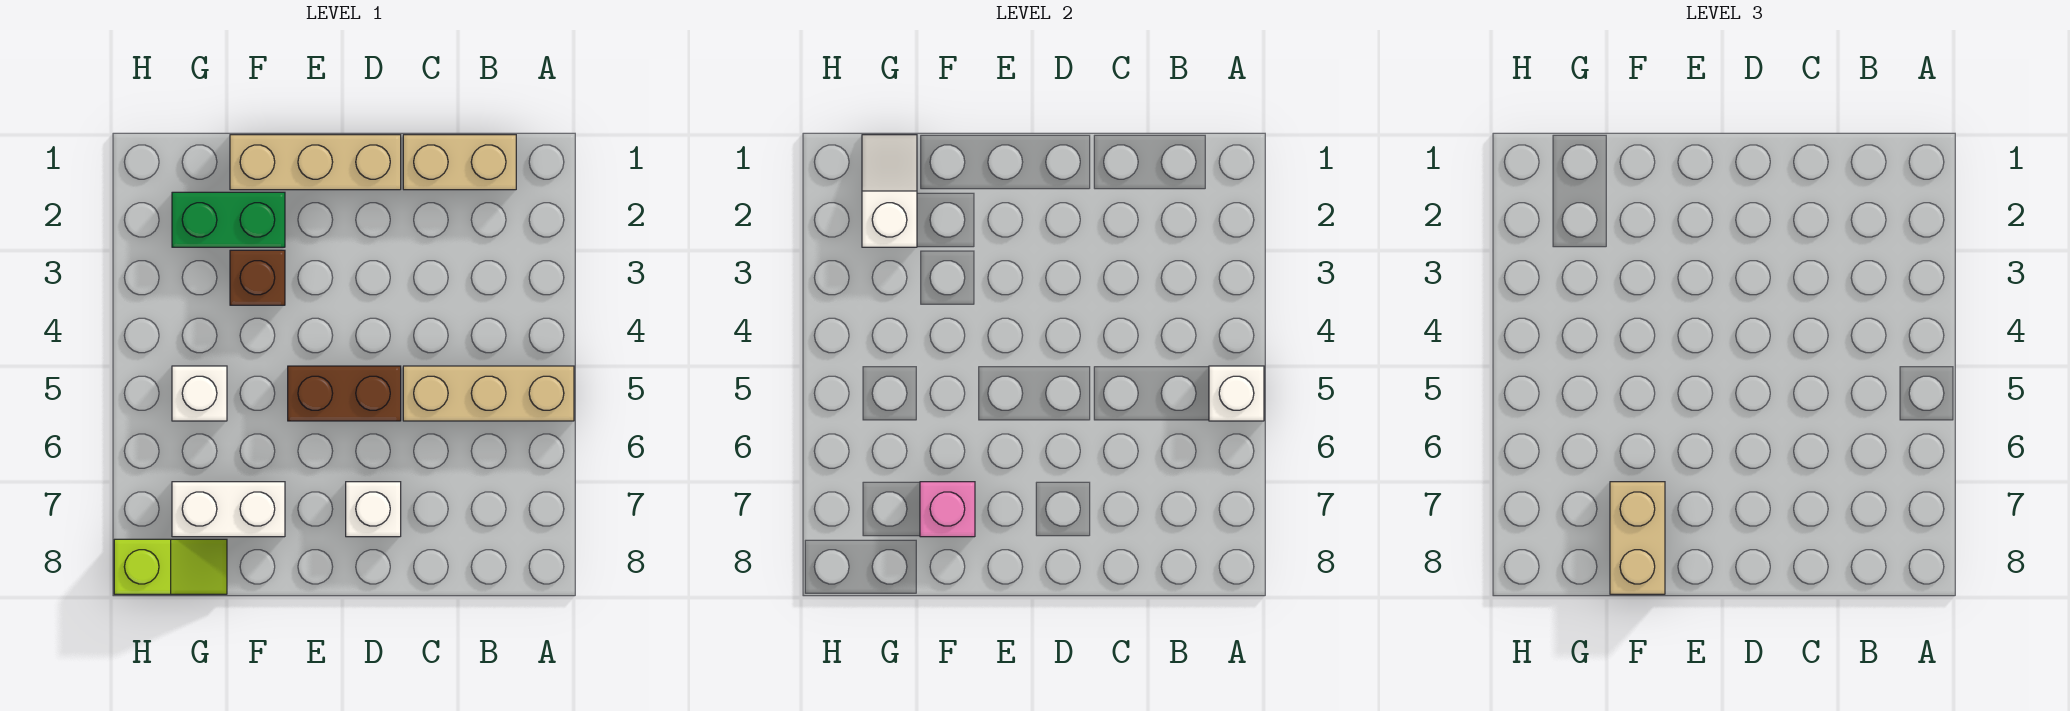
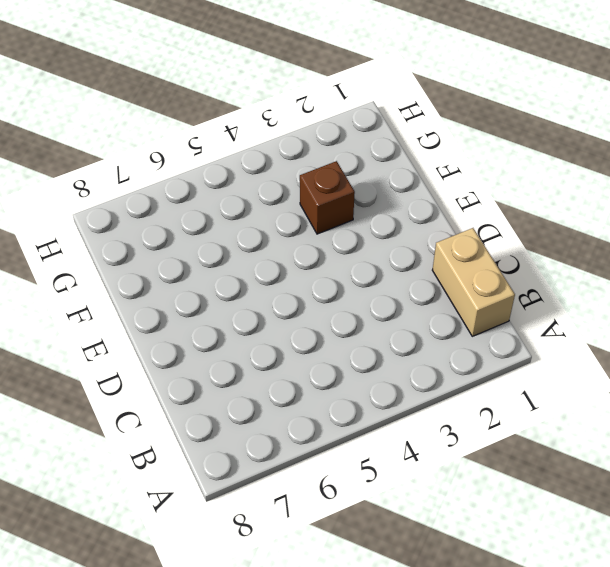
none -> tan 1x3 brick [403,366,574,421]
none -> tan 1x3 brick [230,135,401,190]
none -> brown 1x2 brick [288,366,401,421]

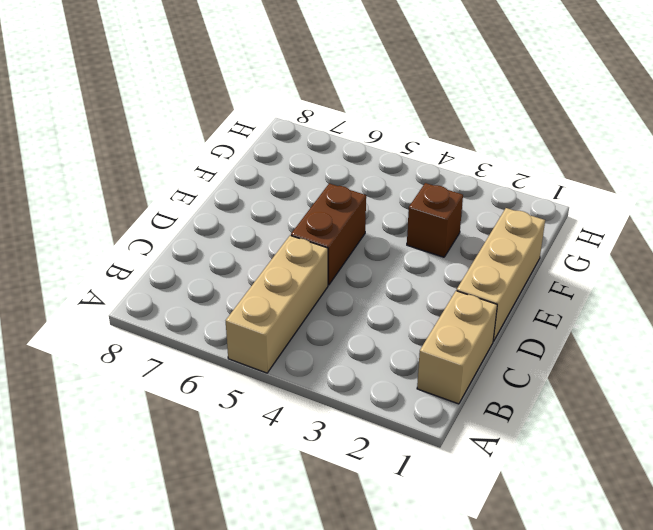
none -> white 1x1 brick [346,482,401,537]
none -> green 1x2 brick [172,192,285,247]
none -> white 1x2 brick [172,482,285,537]

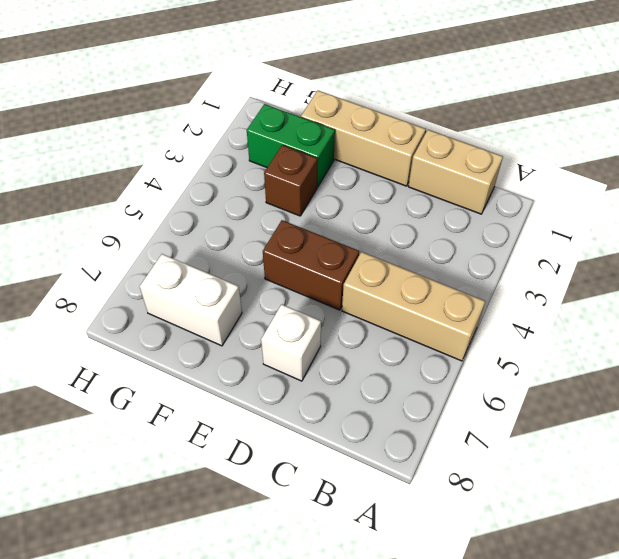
none -> white 1x1 brick [172,366,227,421]
none -> lime 1x2 slope [114,539,227,594]
none -> white 1x1 brick [1209,366,1264,421]

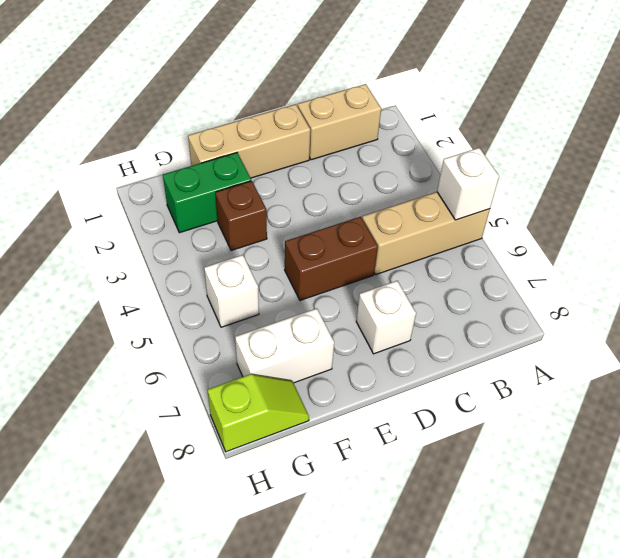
none -> pink 1x1 brick [920,482,975,537]
none -> white 1x2 slope [862,135,917,247]
none -> tan 1x2 brick [1610,482,1665,594]

